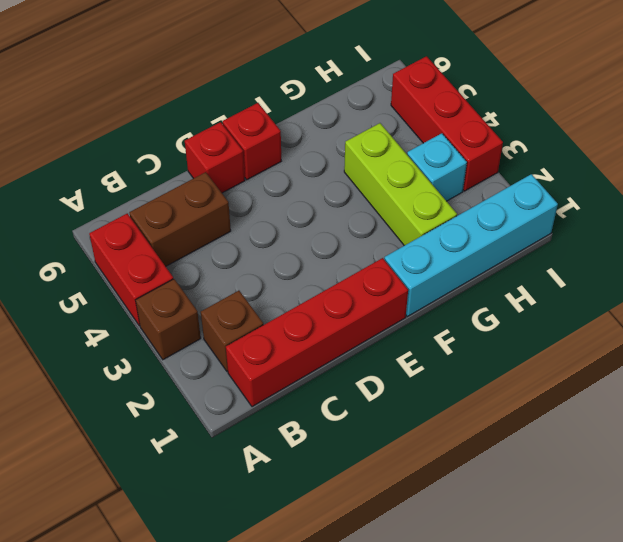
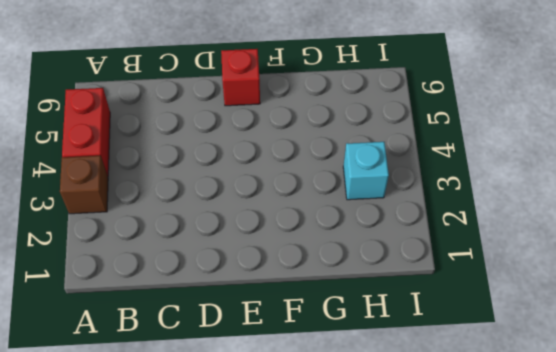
none -> red 1x4 brick [226,258,408,407]
none -> brown 1x1 brick [201,291,263,372]

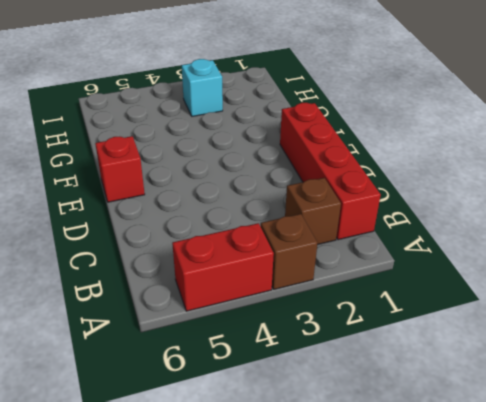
none -> brown 1x2 brick [129,172,231,266]
none -> red 1x1 brick [185,122,245,193]

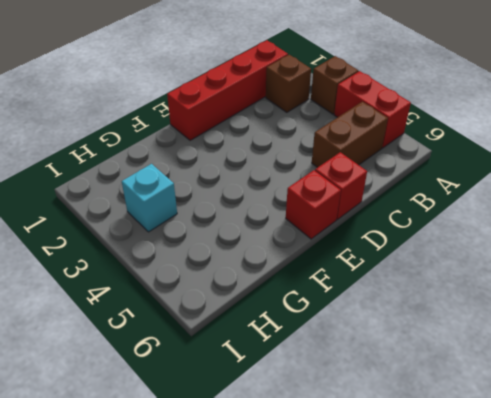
none -> cyan 1x4 brick [384,174,558,316]
none -> lime 1x3 brick [344,123,457,246]

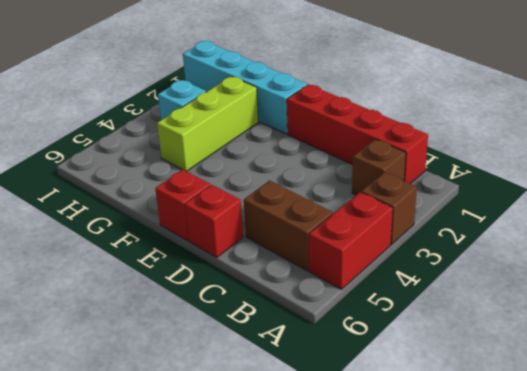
none -> red 1x3 brick [391,56,503,191]

